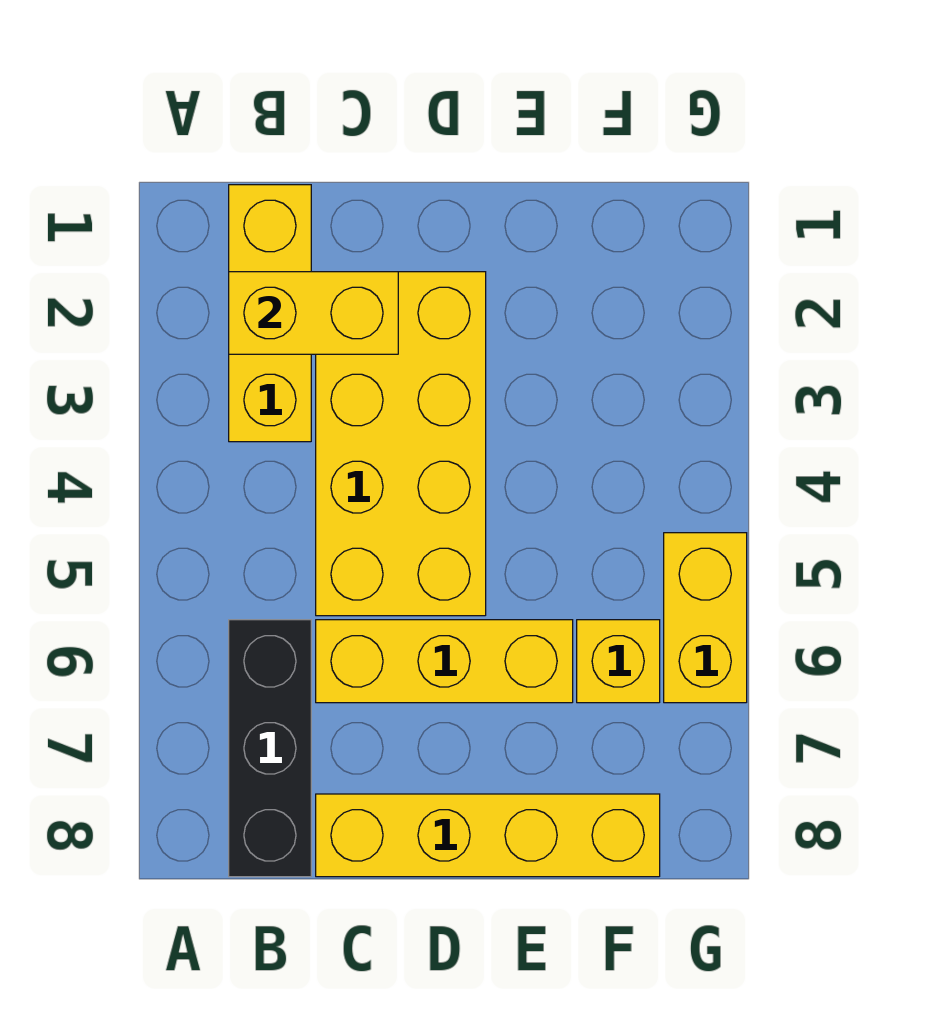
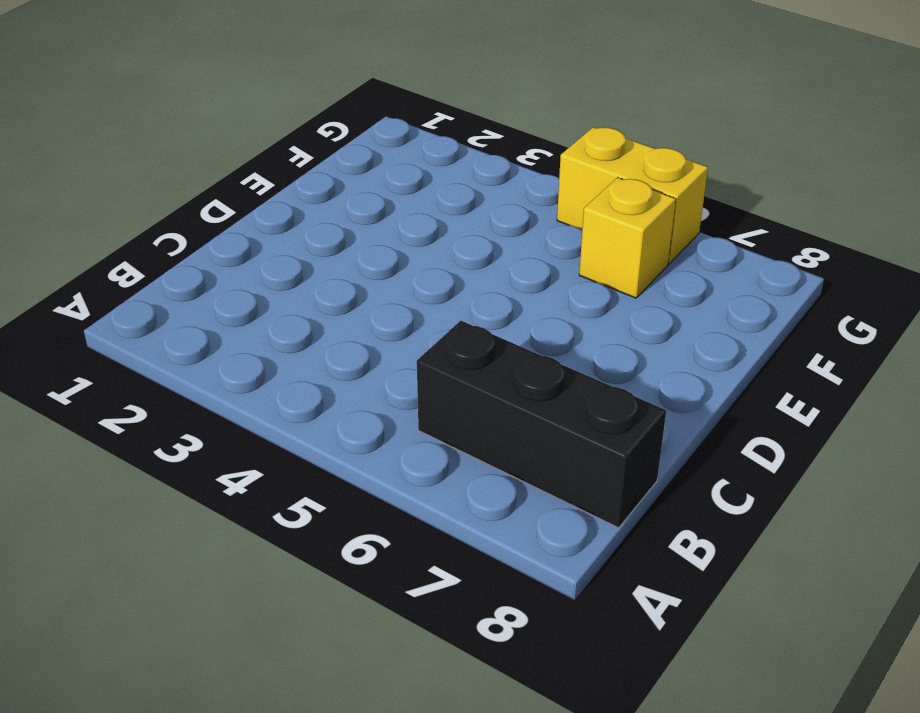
none -> yellow 1x3 brick [229,185,311,442]
none -> yellow 2x4 brick [316,272,486,616]

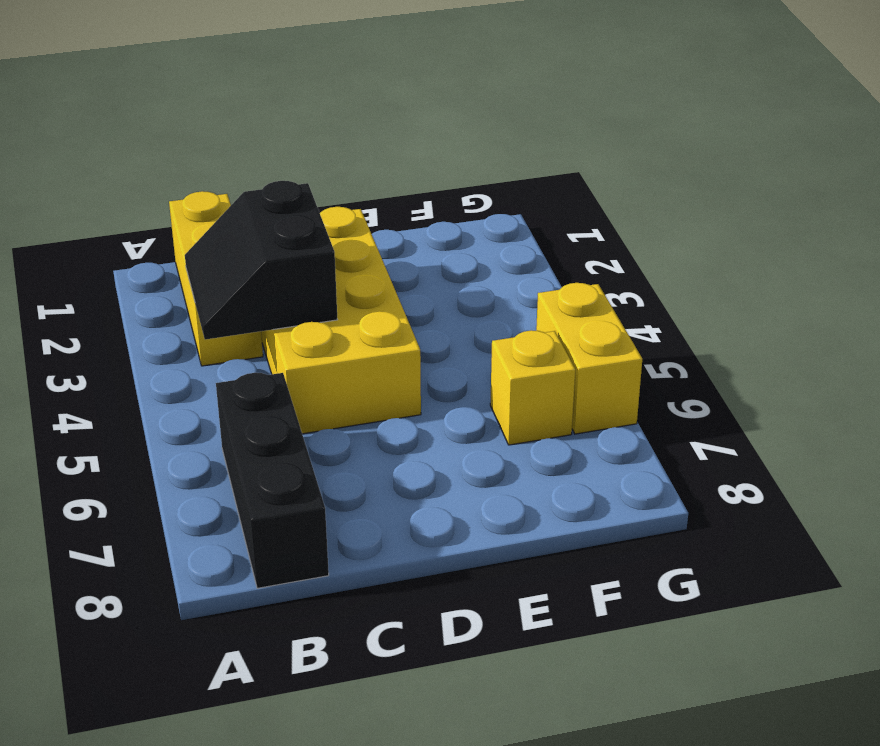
black 2x2 slope [185,181,337,340] -> none
none -> yellow 1x3 brick [316,620,573,703]
none -> yellow 1x4 brick [316,794,660,877]

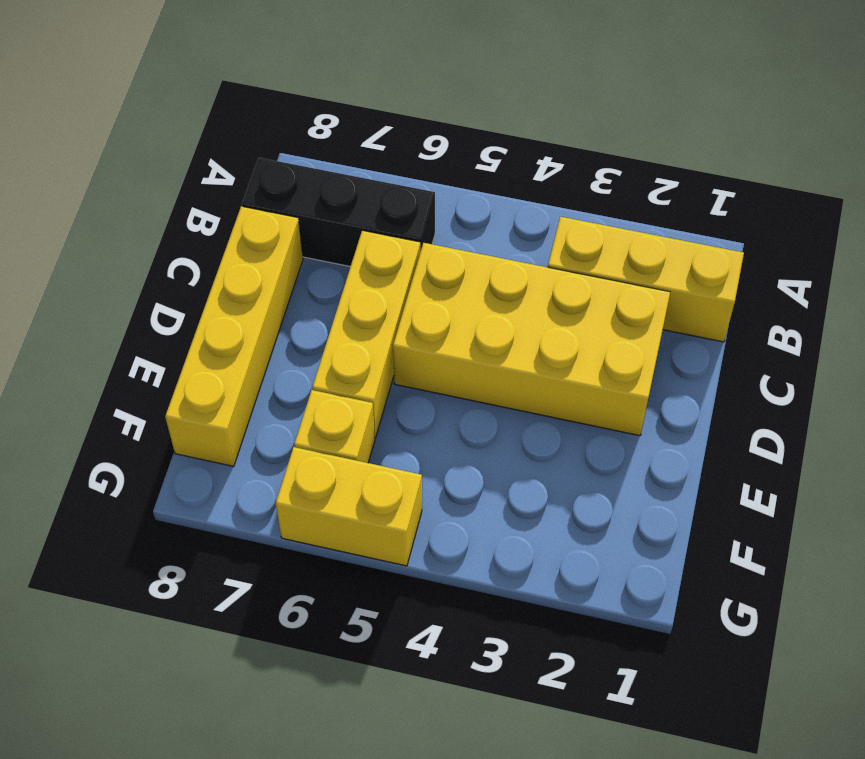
none -> yellow 1x2 brick [229,272,398,354]

